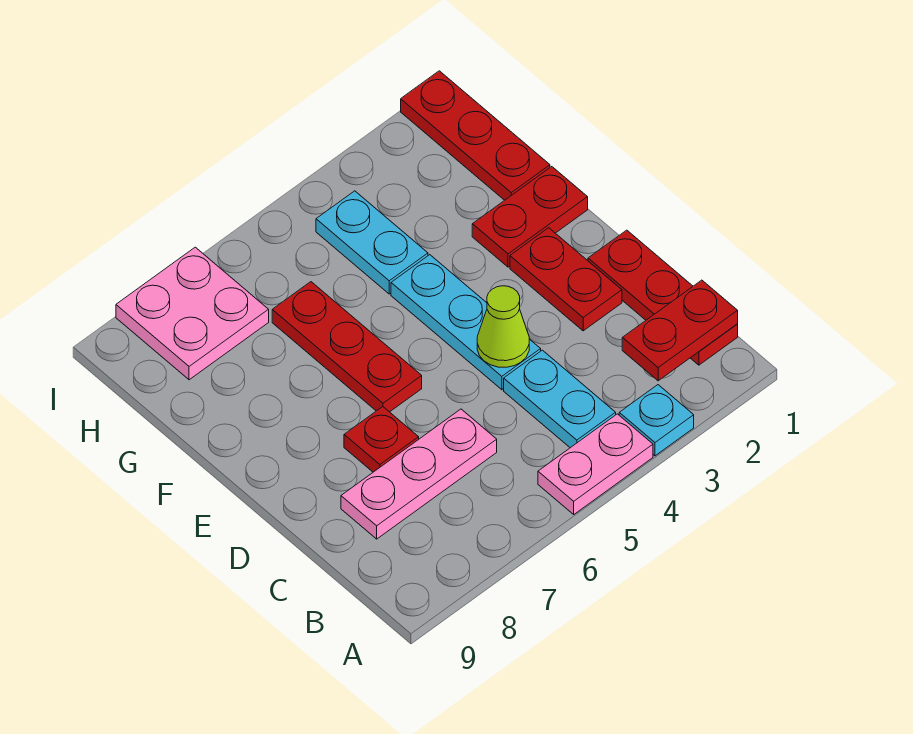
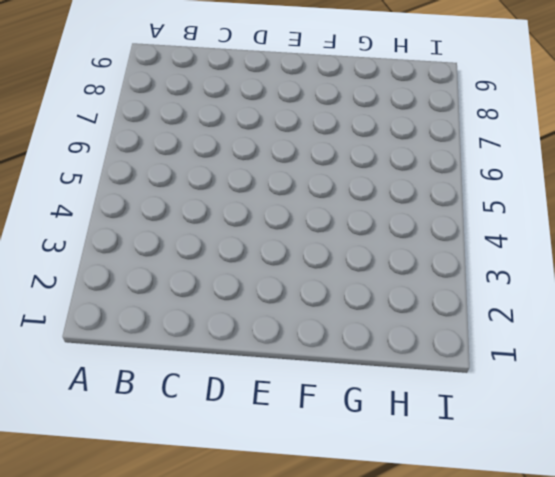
none -> cyan 1x1 plate [619,385,694,456]
none -> pink 1x2 plate [538,414,653,514]
none -> red 1x3 plate [588,230,738,365]

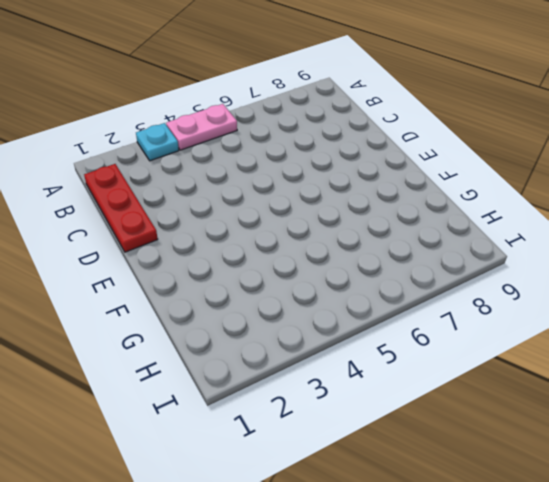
none -> cyan 1x2 plate [504,350,616,448]
none -> pink 1x3 plate [341,409,497,539]
none -> red 1x2 plate [510,228,622,331]

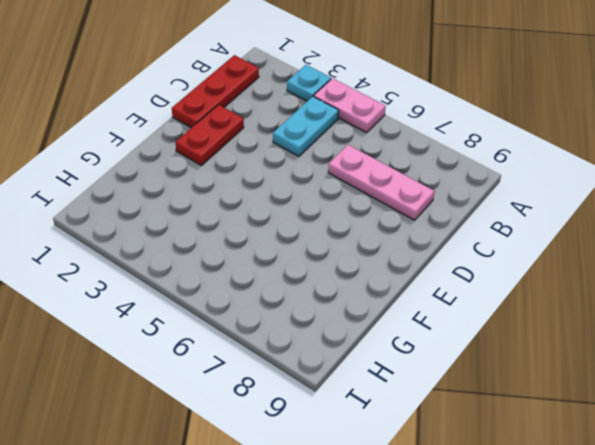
none -> cyan 1x3 plate [391,255,541,390]
none -> red 1x1 plate [344,407,419,472]
none -> red 1x3 plate [272,282,422,412]

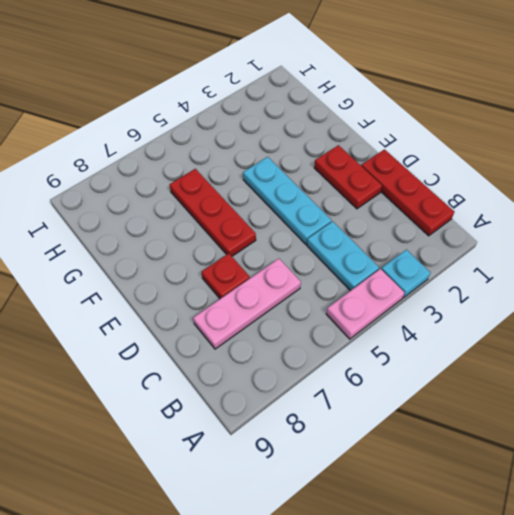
none -> red 1x2 plate [472,167,588,267]
none -> red 1x3 plate [401,71,550,200]
none -> cyan 1x2 plate [316,191,428,294]

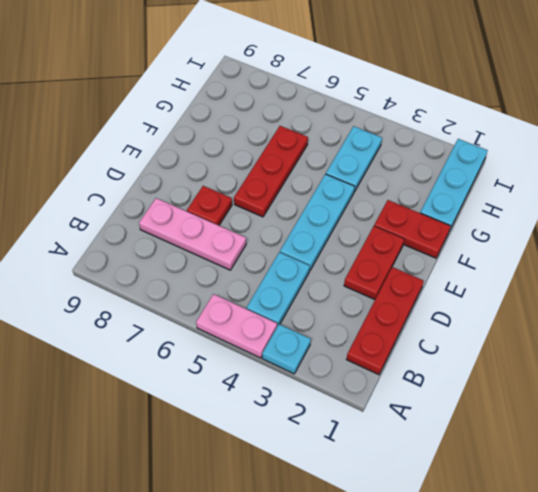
cyan 1x3 plate [420,139,488,229] -> red 1x3 plate [401,71,550,200]
none -> pink 2x2 plate [116,247,269,380]
none -> red 1x2 plate [622,280,738,381]
none -> lime 1x1 cone [477,286,529,367]

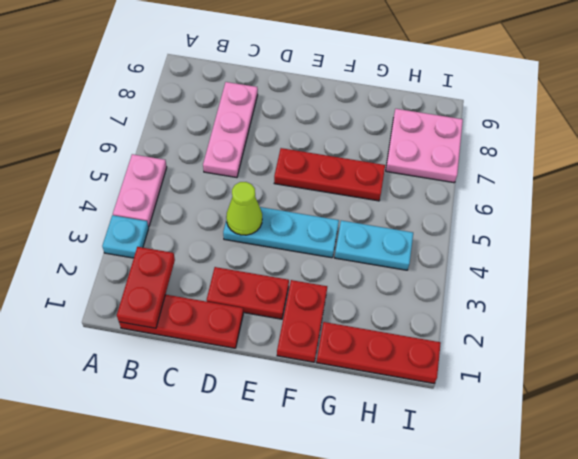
none -> cyan 1x2 plate [504,350,616,448]
none -> red 1x1 plate [344,407,419,472]

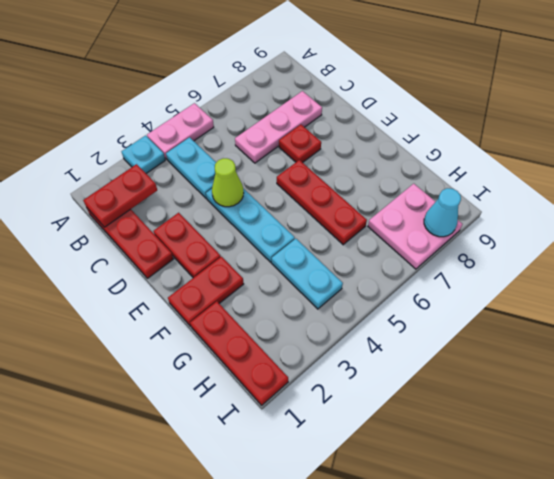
cyan 1x1 cone [424,188,461,237] -> none

